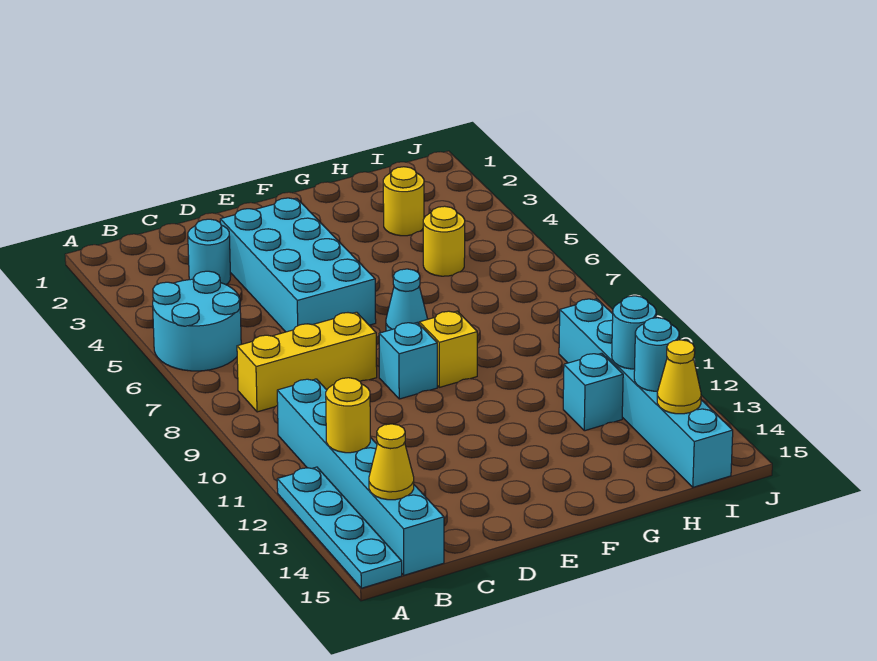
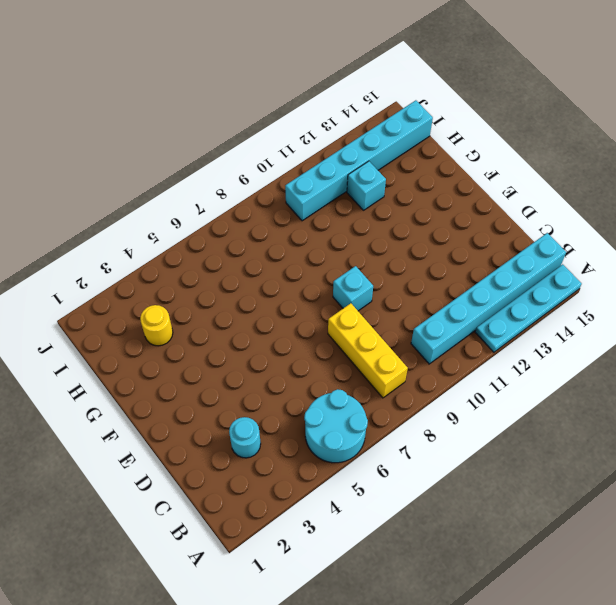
none -> cyan 2x4 brick [220,198,376,332]
none -> cyan 1x1 cone [386,269,428,331]
none -> yellow 1x1 brick [419,311,477,387]

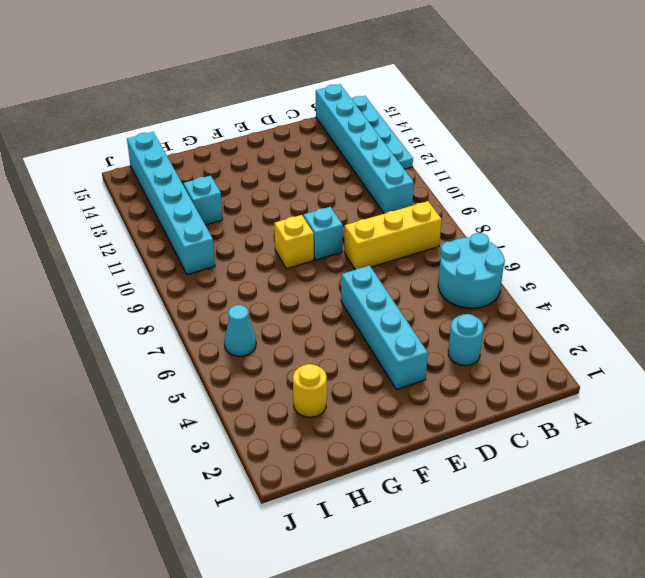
cyan 1x4 brick [341,266,428,390] -> cyan 2x4 brick [220,198,376,332]
cyan 1x1 cone [224,305,256,356] -> cyan 1x1 cone moved to [386,269,428,331]
none -> yellow 1x1 round brick [423,206,465,276]
none -> yellow 1x1 round brick [326,378,370,453]
none -> yellow 1x1 cone [369,424,414,500]

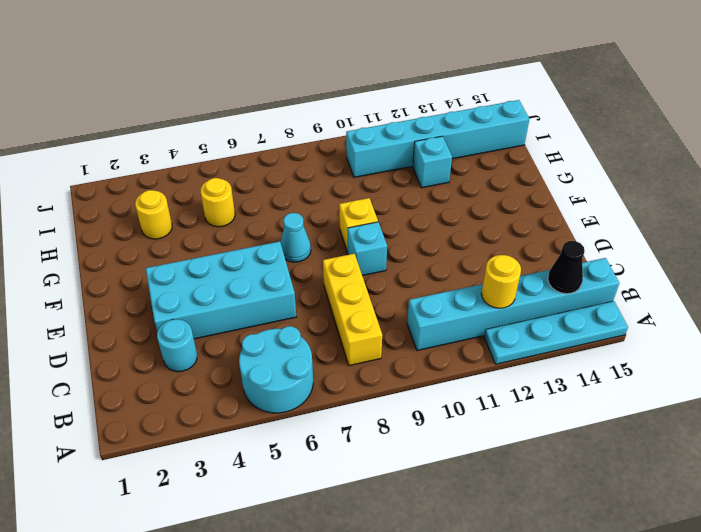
black 1x1 cone [548,241,585,294] -> yellow 1x1 cone [369,424,414,500]
none -> cyan 1x1 round brick [612,296,656,369]
none -> cyan 1x1 round brick [634,318,679,391]
none -> yellow 1x1 cone [657,340,701,414]

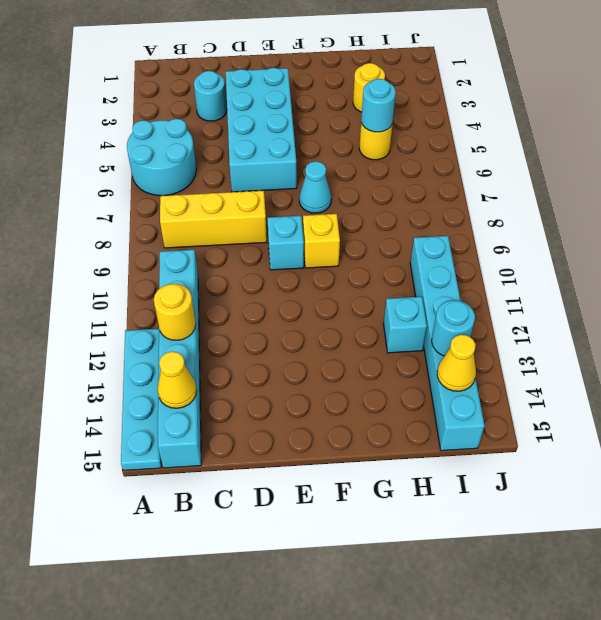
cyan 1x1 round brick [361,79,396,132] -> cyan 1x1 round brick moved to [612,296,656,369]

